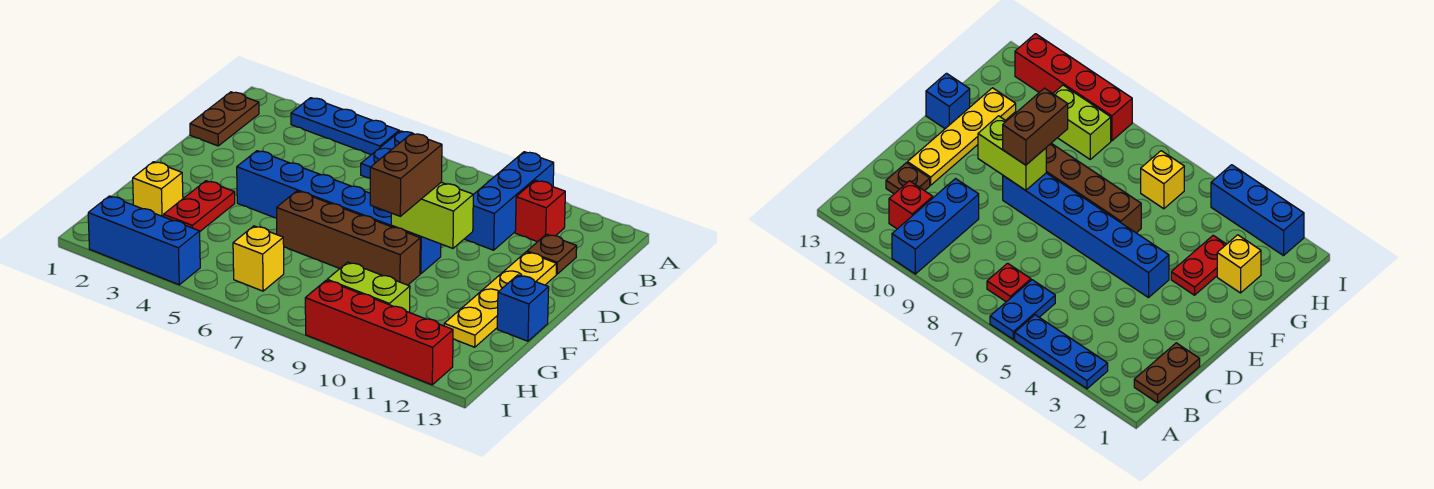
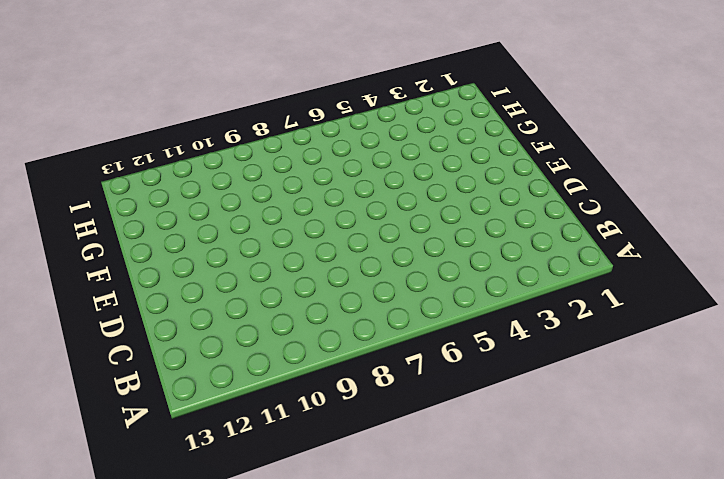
none -> blue 1x3 plate [291,98,399,155]
none -> blue 1x2 plate [361,131,413,178]
none -> blue 1x3 brick [465,152,554,250]

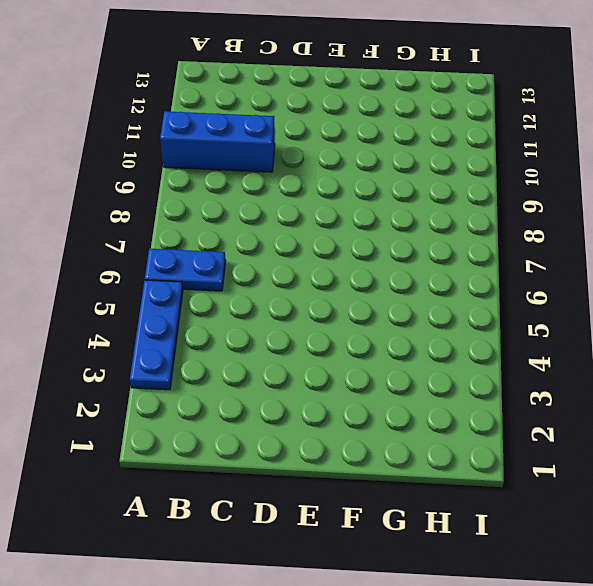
none -> brown 1x2 plate [190,92,259,146]
none -> red 1x1 plate [987,263,1031,302]
none -> red 1x1 brick [515,180,565,242]

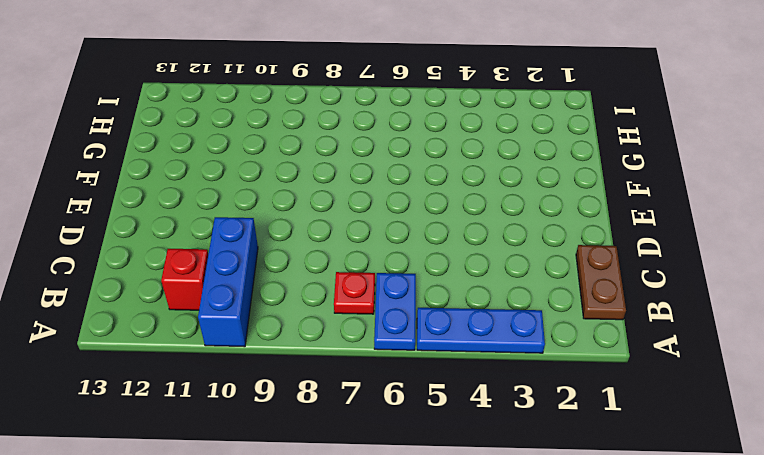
none -> brown 1x1 plate [527,234,577,274]
none -> yellow 1x4 plate [444,252,556,347]
none -> blue 1x6 brick [237,151,441,274]

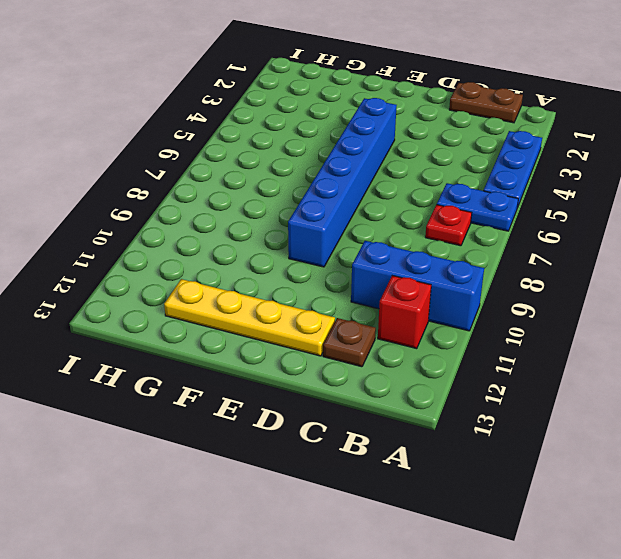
none -> red 1x2 plate [164,181,235,231]
none -> brown 1x4 brick [277,191,420,285]
none -> blue 1x1 brick [497,275,549,341]

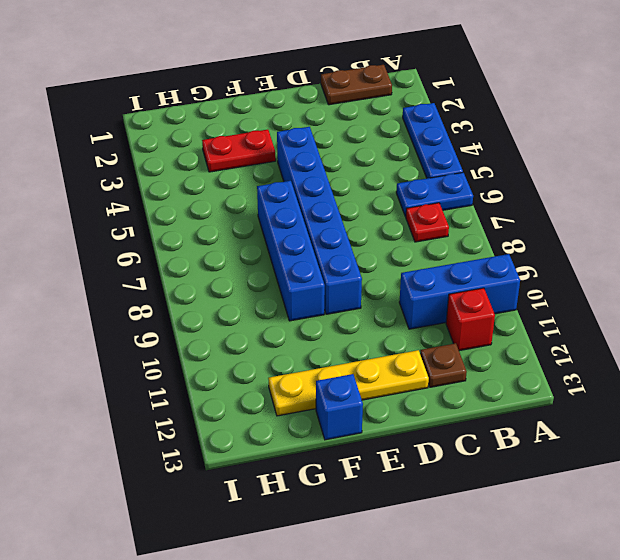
blue 1x4 brick [257,181,325,321] -> brown 1x4 brick [277,191,420,285]
none -> yellow 1x1 brick [133,162,183,217]
none -> yellow 1x1 brick [233,226,284,291]
none -> lime 1x2 brick [327,262,410,312]

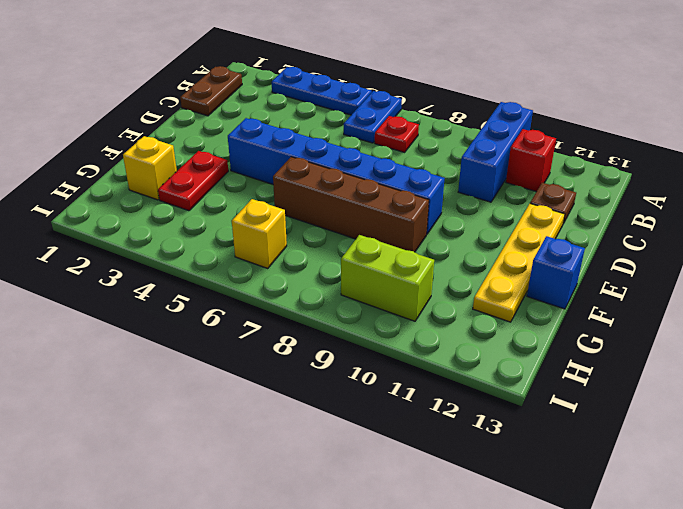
none -> blue 1x3 brick [88,196,200,285]
none -> red 1x4 brick [305,280,453,385]
none -> lime 1x2 brick [391,182,473,248]

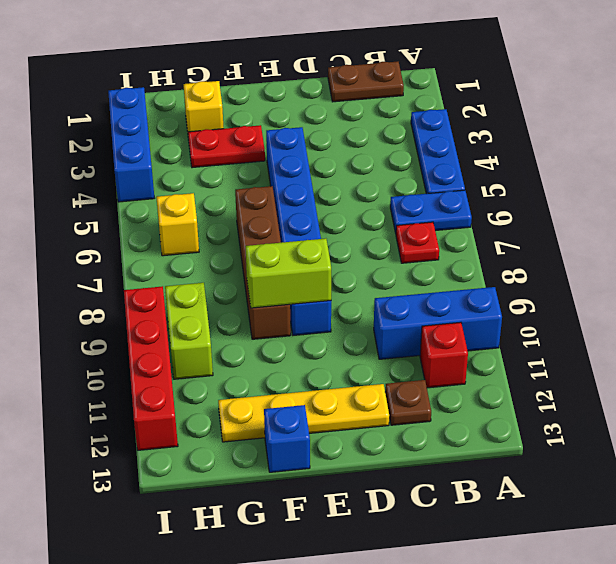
lime 1x2 brick [245,239,331,308] -> lime 1x2 brick turned to [391,182,473,248]
none -> brown 1x2 brick [370,133,442,216]

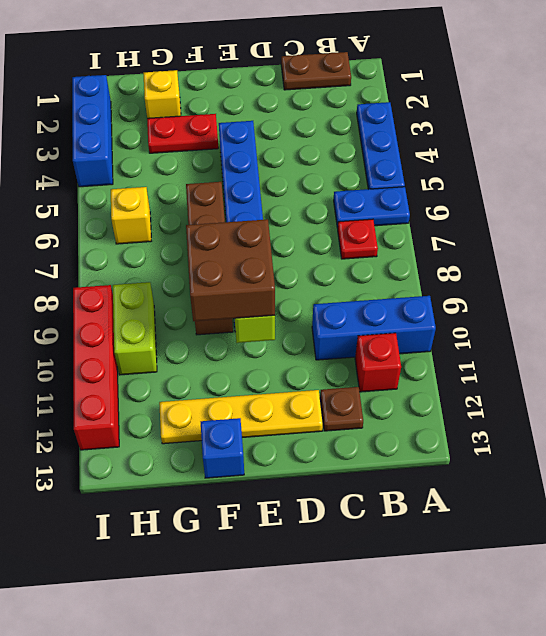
brown 2x2 brick [186,219,275,321] -> brown 1x2 brick [370,133,442,216]

